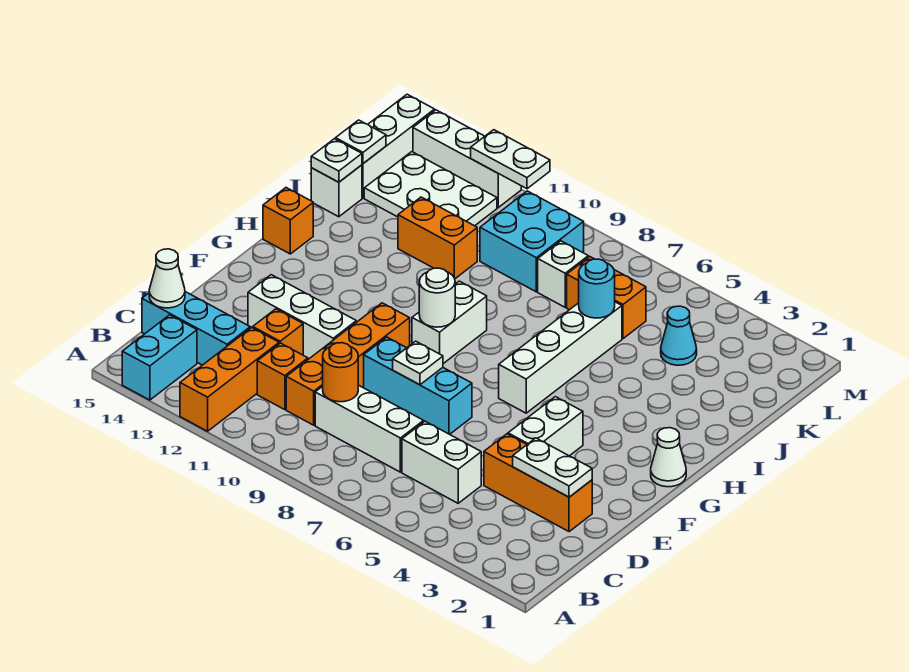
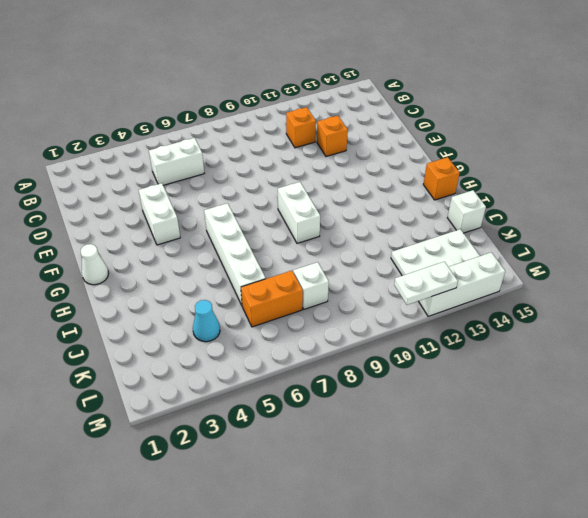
none -> orange 1x3 brick [180,328,279,431]
none -> cyan 1x2 brick [122,315,197,400]
none -> white 1x3 brick [315,385,424,472]
none -> orange 1x4 brick [286,303,410,425]

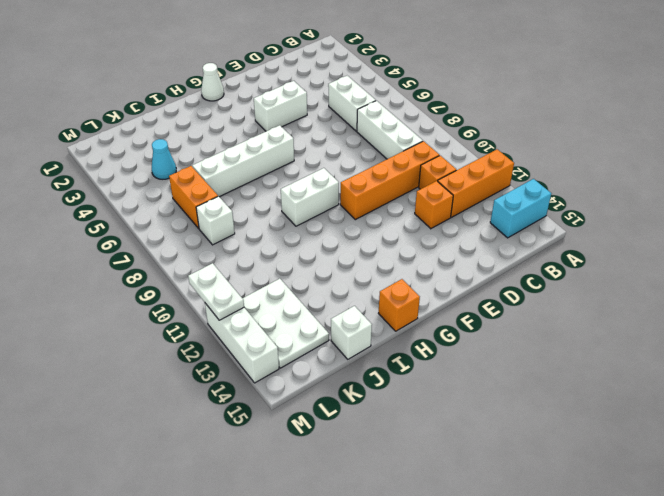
none -> cyan 1x3 brick [142,292,250,365]
none -> orange 1x3 brick [484,434,592,532]
none -> cyan 1x3 brick [363,337,472,434]
none -> white 1x3 brick [248,275,356,359]

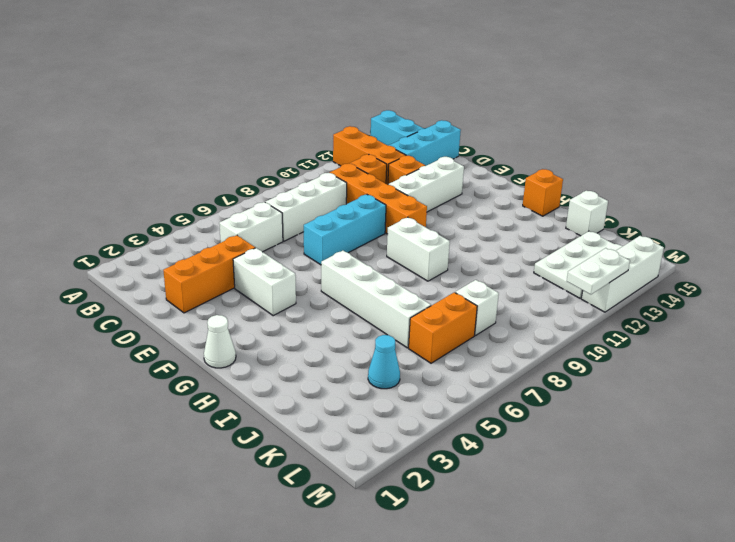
none -> orange 1x2 brick [398,197,477,279]
none -> cyan 2x2 brick [480,191,584,292]
none -> white 1x3 brick [362,94,435,198]
none -> orange 1x1 round brick [323,343,358,402]

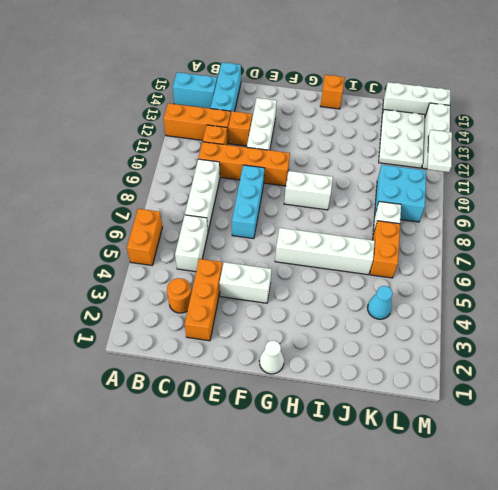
orange 1x2 brick [127,209,162,265] -> orange 1x2 brick moved to [398,197,477,279]
orange 1x1 round brick [167,278,192,313] -> orange 1x1 round brick moved to [323,343,358,402]
none -> white 1x1 brick [311,165,362,217]
none -> white 1x1 cone [149,249,185,308]
none -> white 1x2 plate [513,438,592,497]
none -> white 1x1 plate [393,341,443,385]

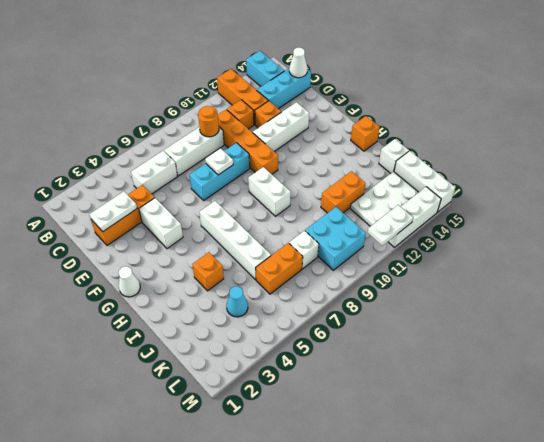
orange 1x1 brick [192,252,224,291] -> none
none -> white 1x1 round brick [419,268,455,327]
none -> cyan 1x1 round brick [579,259,615,318]
none -> white 1x1 plate [311,139,362,182]
none -> white 1x1 plate [336,120,386,164]

